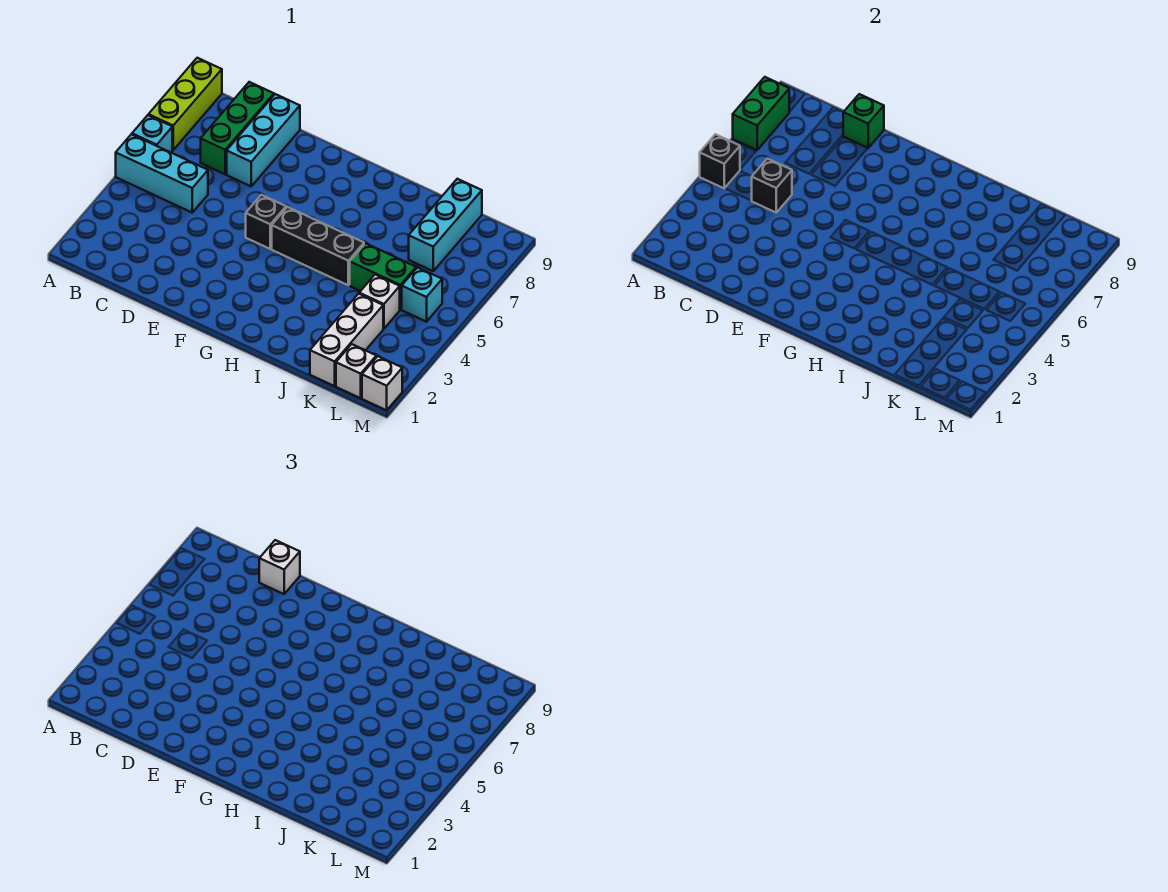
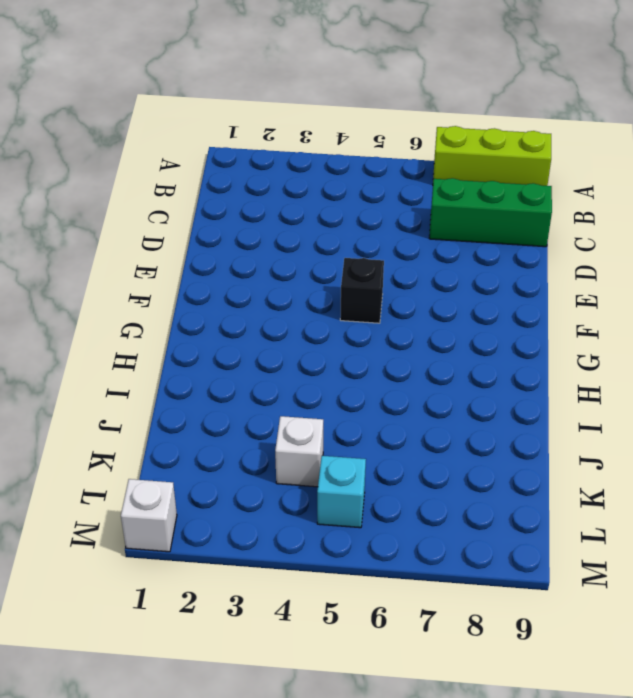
none -> cyan 1x3 brick [116,134,208,212]
none -> cyan 1x1 brick [132,115,172,152]
none -> cyan 1x3 brick [227,94,300,186]

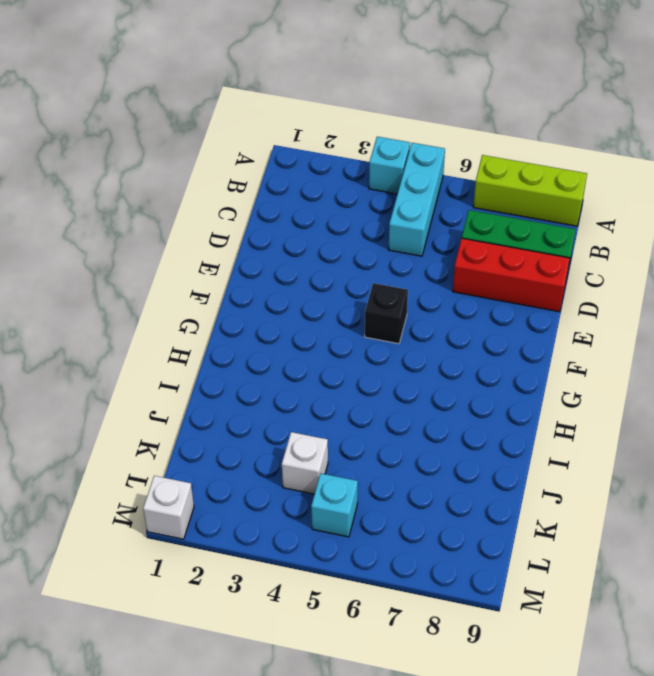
cyan 1x1 brick [369,137,410,194] -> cyan 1x1 brick moved to [132,115,172,152]
red 1x3 brick [453,238,570,312] -> cyan 1x3 brick [227,94,300,186]
none -> black 1x3 brick [272,207,364,285]
none -> green 1x2 brick [350,243,416,310]
none -> white 1x3 brick [310,294,383,386]

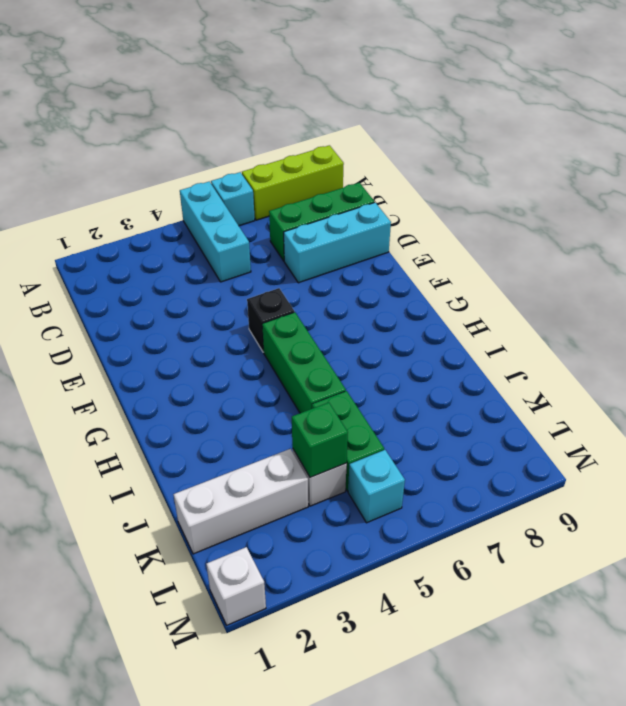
green 1x3 brick [262,312,346,413] -> black 1x3 brick [272,207,364,285]
green 1x1 brick [292,403,348,477] -> green 1x1 brick moved to [843,94,884,148]
none -> cyan 1x3 brick [409,179,482,271]
none -> white 1x1 brick [336,344,376,398]
none -> black 1x1 brick [700,134,740,188]

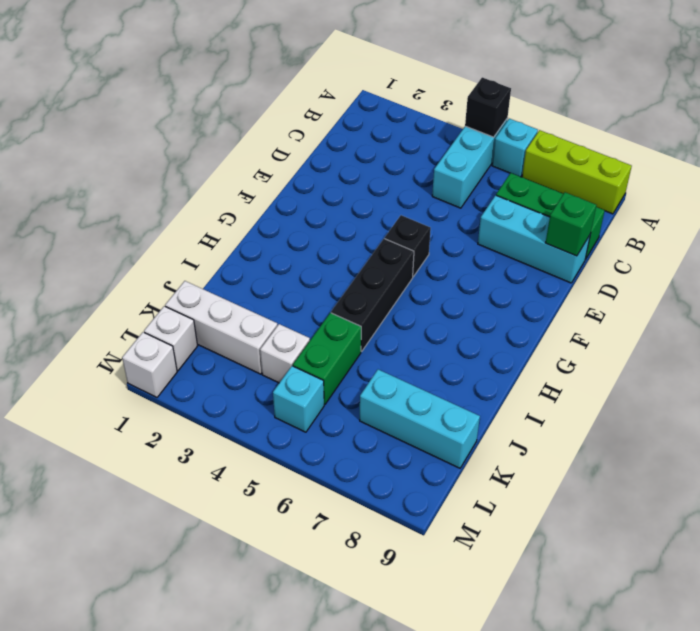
none -> green 1x2 brick [733,77,789,150]
none -> black 1x1 brick [752,159,792,212]
none -> white 1x1 brick [259,540,300,594]

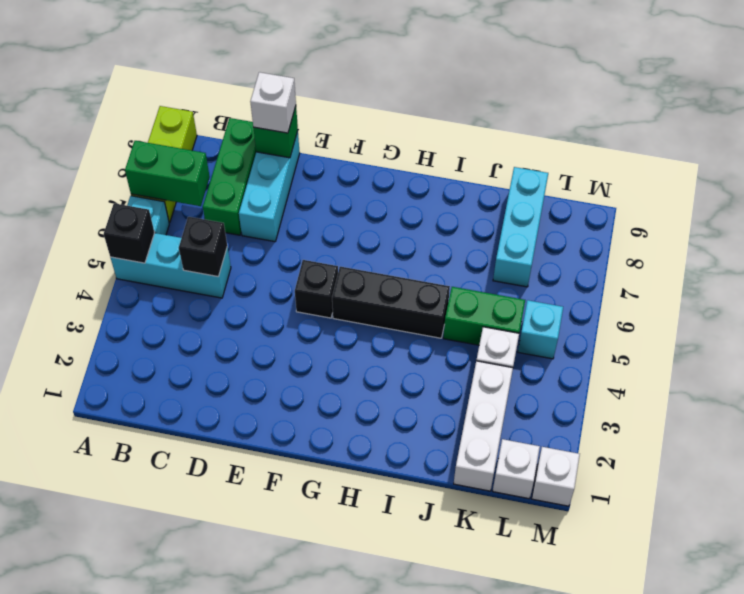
green 1x2 brick [125,141,210,206] -> green 1x2 brick turned to [733,77,789,150]

